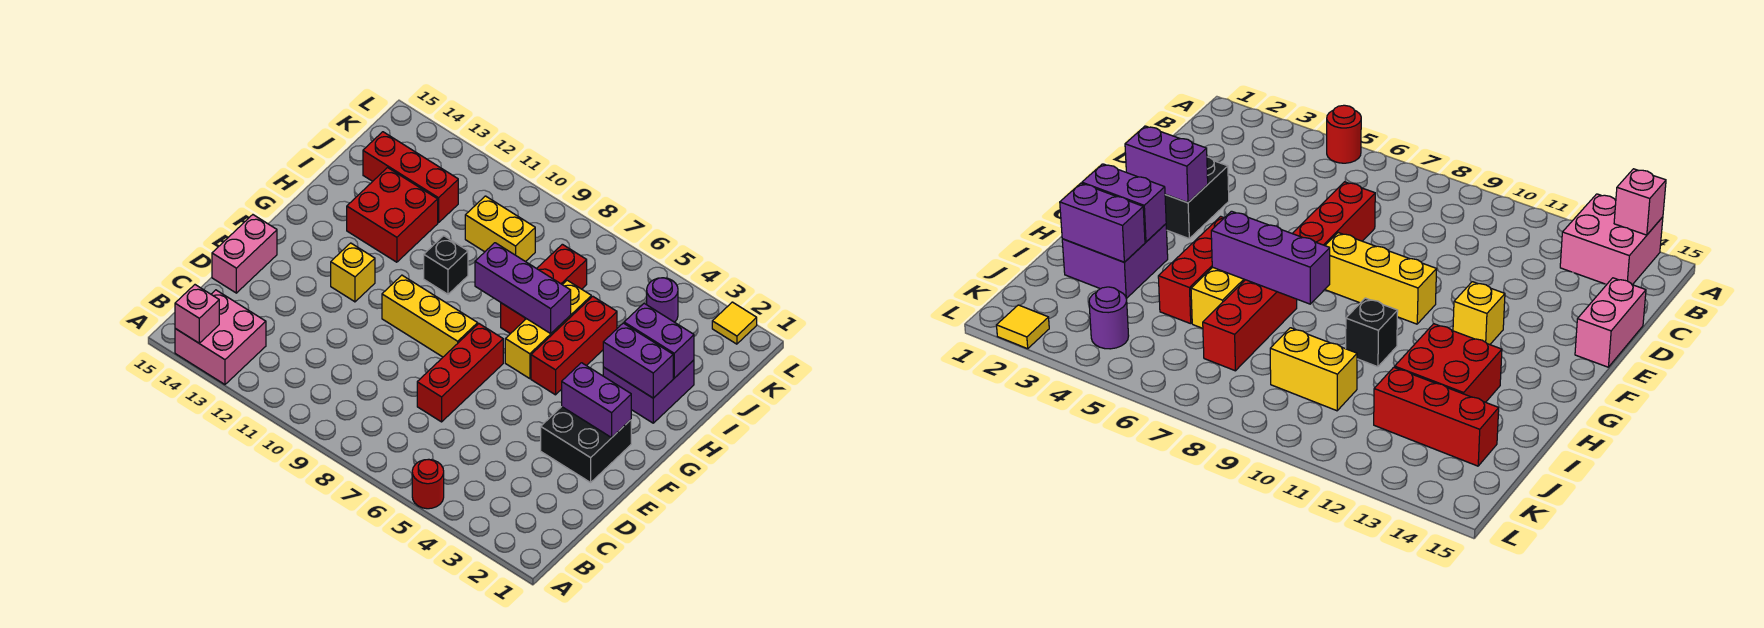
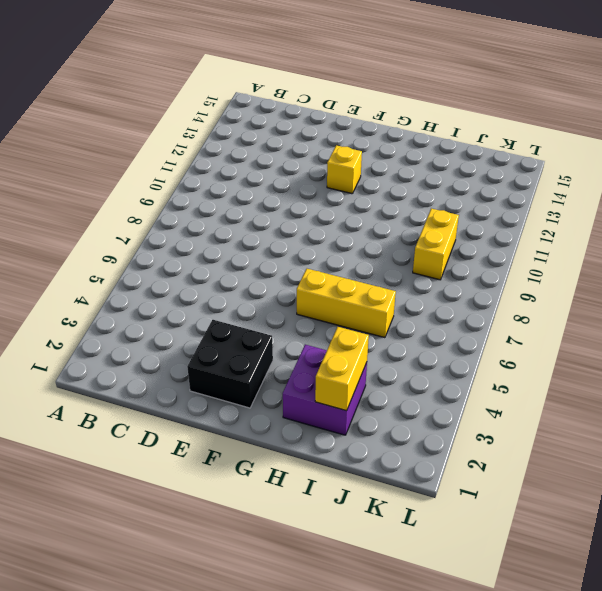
yellow 1x2 brick [315,327,369,411] -> purple 1x2 brick [624,303,694,378]
none -> red 1x1 round brick [412,459,444,509]
none -> pink 2x2 brick [175,290,266,384]
none -> red 1x3 brick [417,324,503,422]

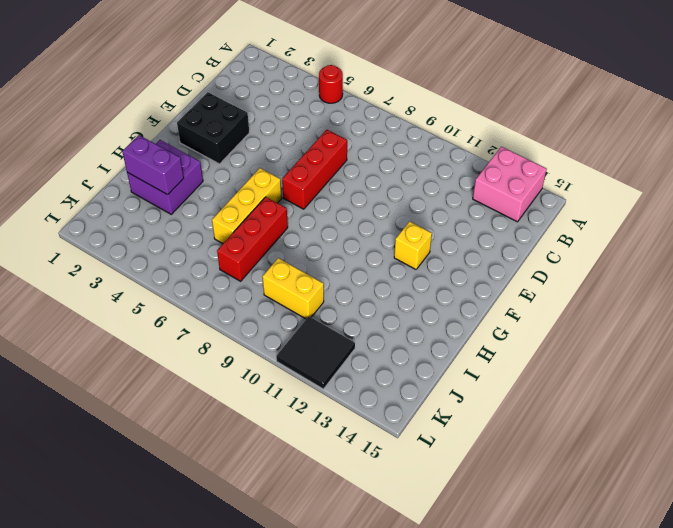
black 2x2 tile [276,317,355,389] -> none
none -> pink 1x2 brick [212,215,277,293]
none -> yellow 1x3 brick [382,275,478,357]
none -> red 1x3 brick [531,296,617,395]

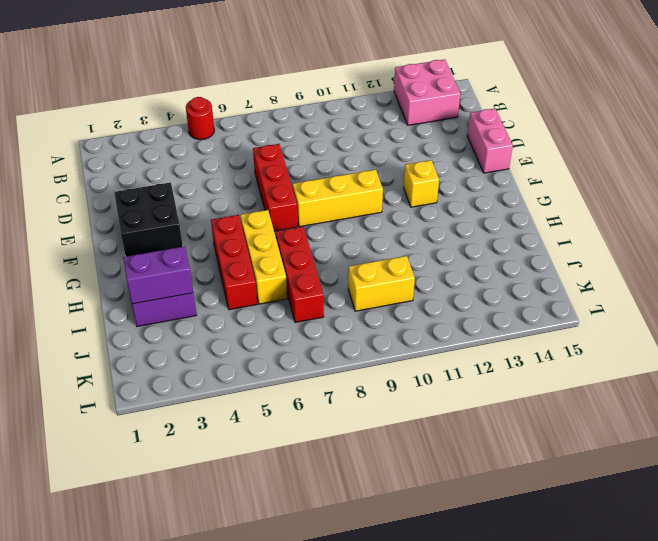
none -> black 1x1 brick [424,236,468,294]
none -> red 2x2 brick [347,168,438,262]
none -> red 1x3 brick [363,132,458,223]

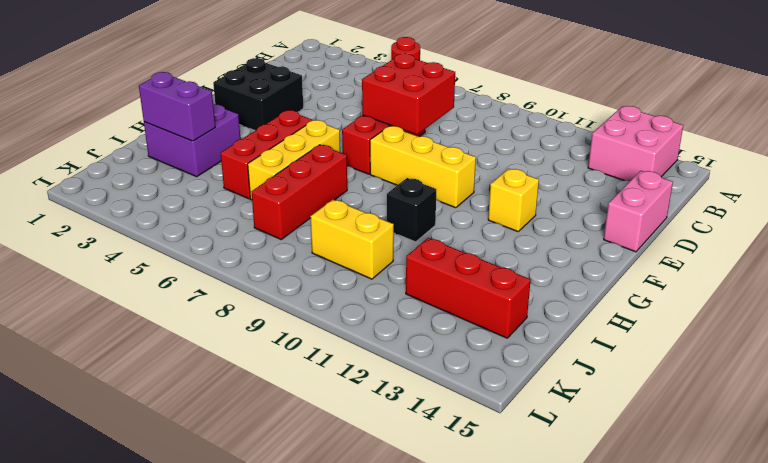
red 2x2 brick [362,53,455,134] -> red 2x2 brick moved to [347,168,438,262]
none -> purple 1x1 round brick [647,278,678,322]
none -> yellow 1x1 tile [712,302,757,344]
none -> pink 1x1 brick [175,285,219,343]

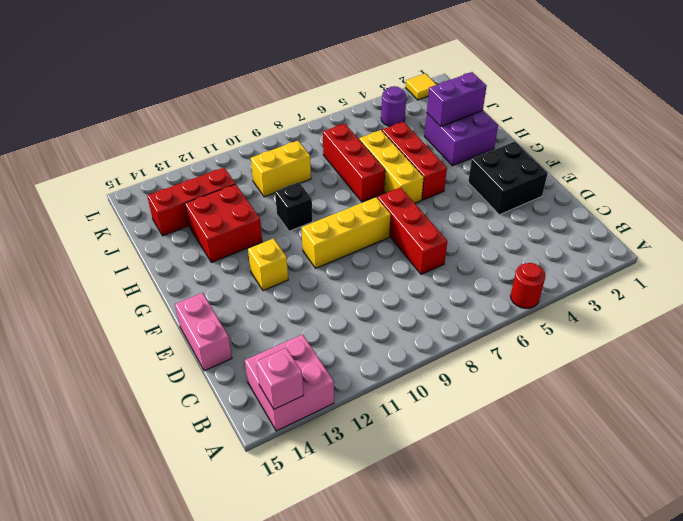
none -> purple 1x2 brick [562,363,631,438]
none -> purple 1x2 brick [603,323,673,398]
none -> purple 1x3 brick [475,243,571,333]

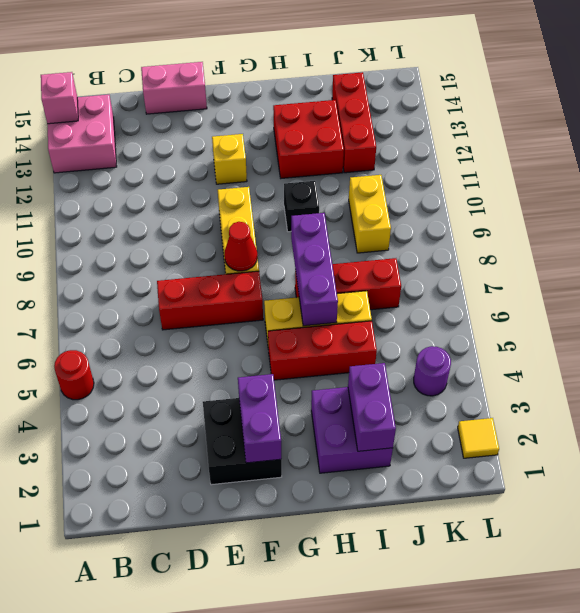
red 1x1 cone [224,222,257,271] -> none
none -> purple 1x2 brick [603,323,673,398]

